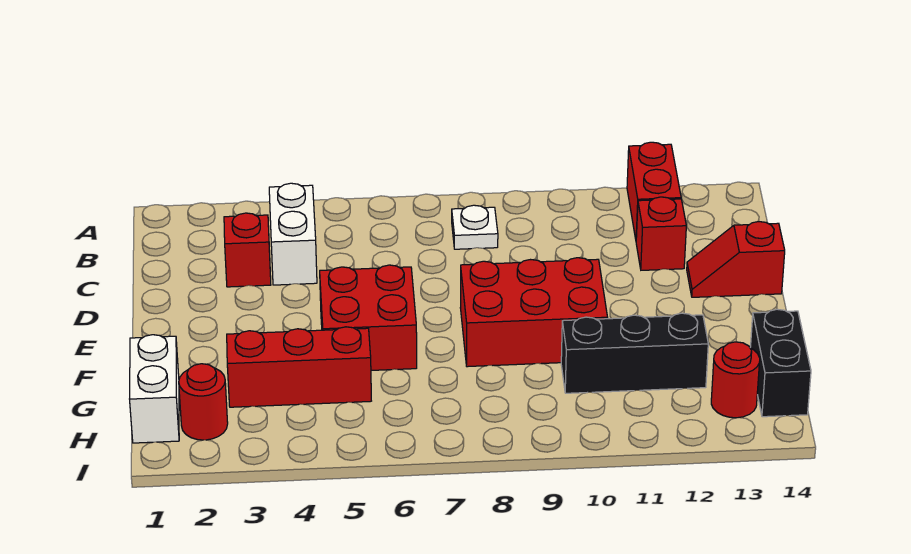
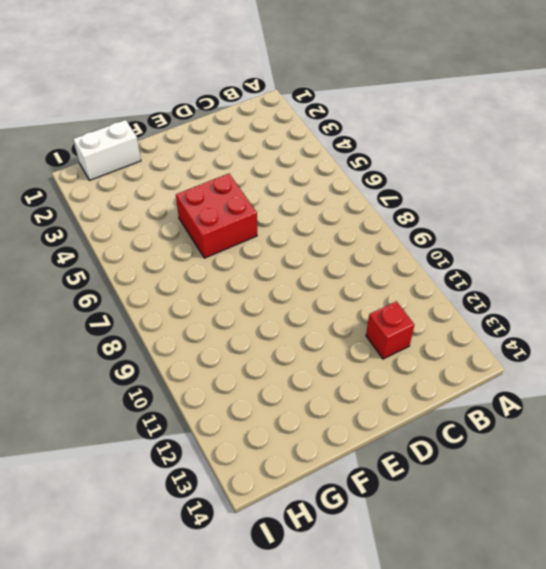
none -> red 1x2 brick [627,142,681,239]
none -> white 1x2 brick [269,183,317,285]
none -> white 1x1 plate [452,205,498,249]

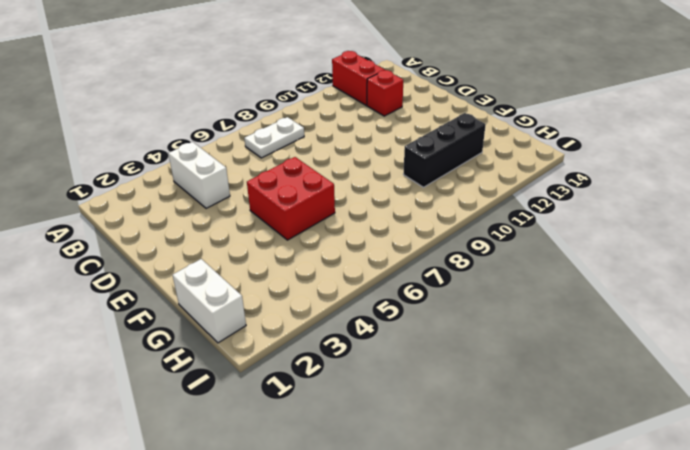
white 1x2 plate [244,117,304,158] -> white 1x1 plate [452,205,498,249]
none -> red 1x1 brick [224,213,271,287]
none -> red 1x2 slope [687,222,785,297]
none -> red 2x3 brick [460,258,608,367]

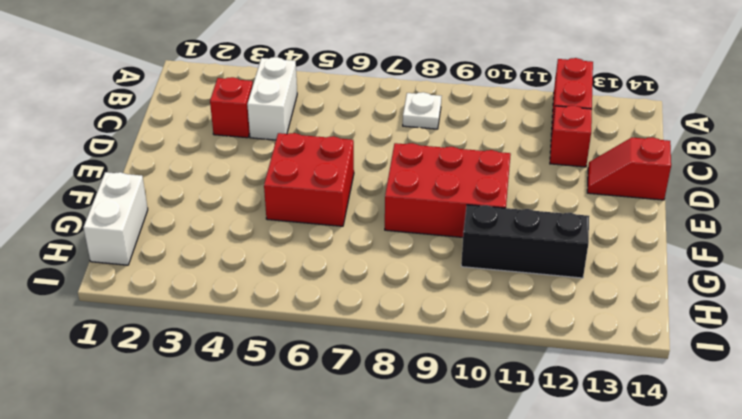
none -> red 1x3 brick [227,327,371,407]
none -> black 1x2 brick [750,309,811,417]
none -> red 1x1 round brick [179,364,228,440]

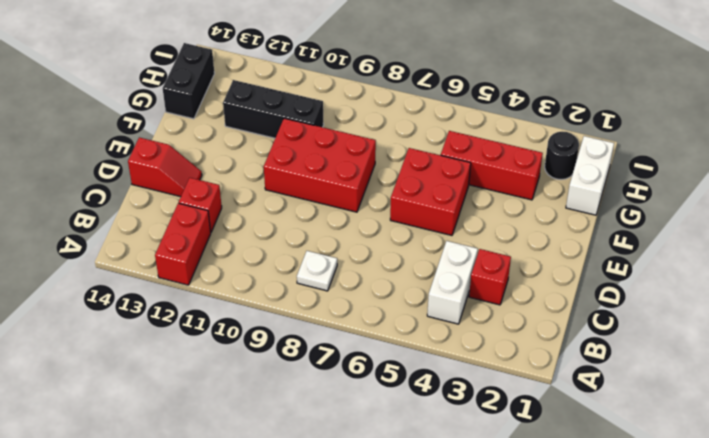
black 1x1 round brick [545,131,579,180] -> red 1x1 round brick [179,364,228,440]
none -> red 1x1 round brick [711,342,760,418]

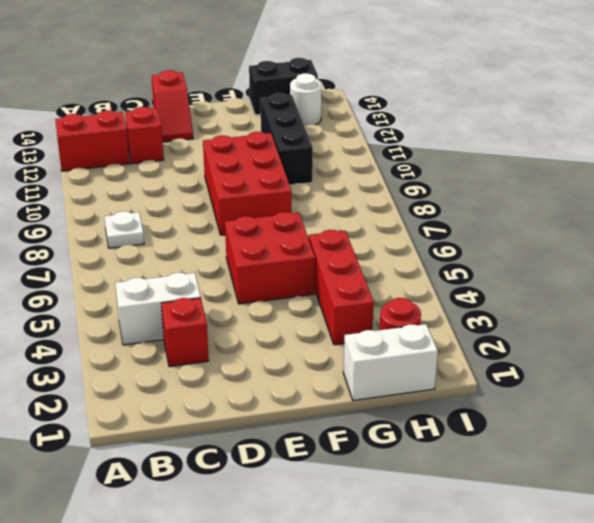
white 1x1 round brick [290,73,322,126] -> red 1x1 round brick [711,342,760,418]

